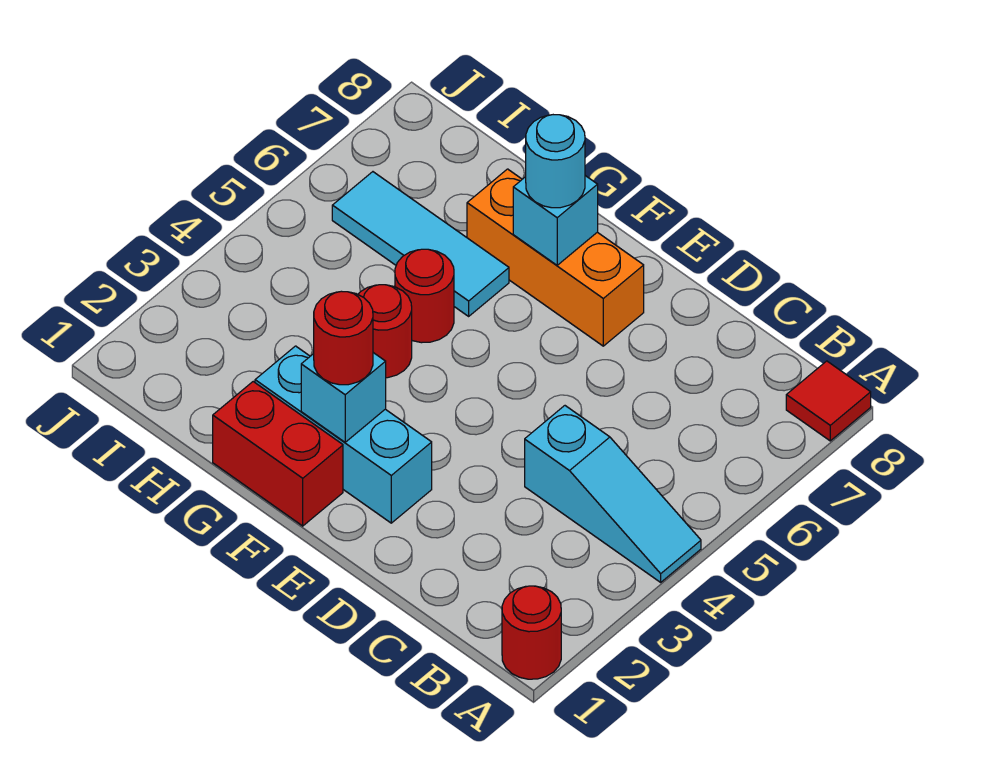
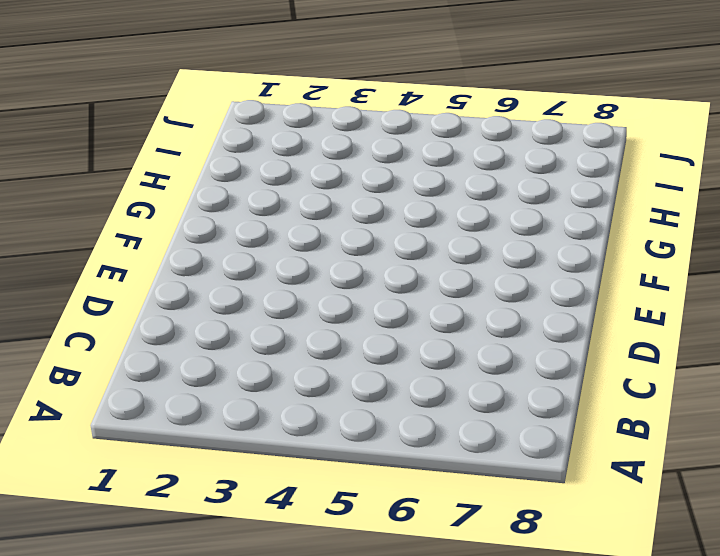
none -> red 1x1 round brick [502,586,561,679]
none -> cyan 1x3 slope [525,406,701,582]
none -> red 1x1 tile [786,361,871,441]

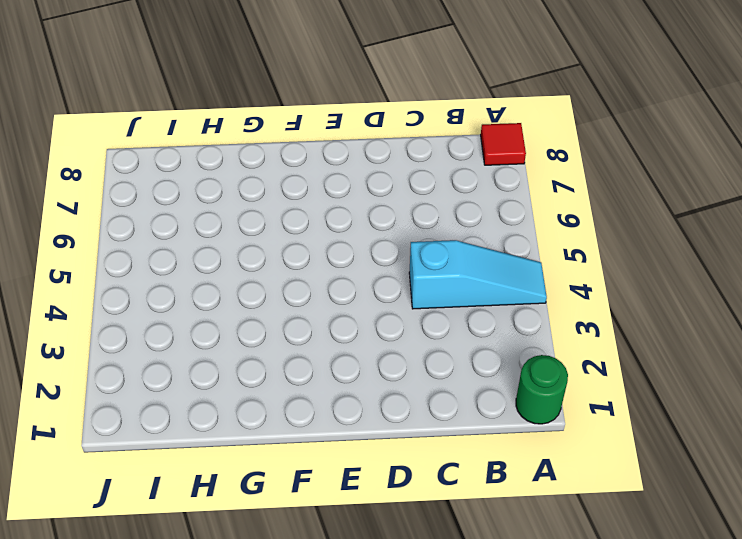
green 1x1 round brick [516,355,568,424] -> red 1x1 round brick [502,586,561,679]
none -> cyan 1x3 brick [255,346,432,523]
none -> orange 1x3 brick [467,169,644,346]
none -> red 1x2 brick [213,382,343,526]

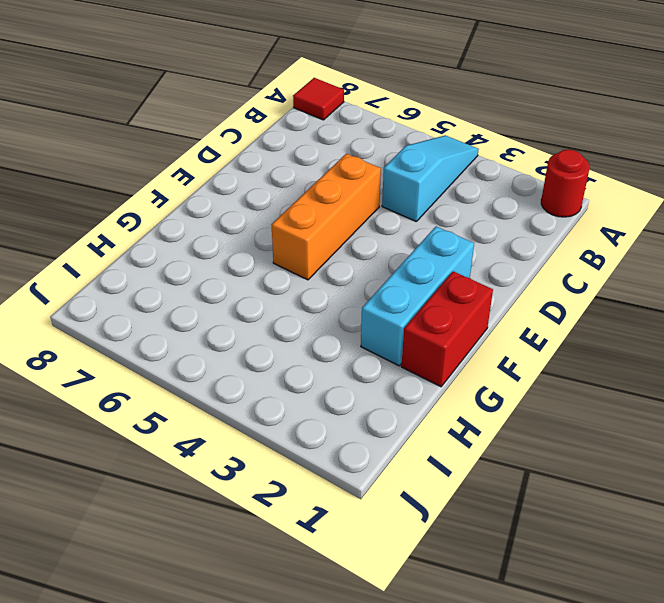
orange 1x3 brick [271,154,381,280] -> orange 1x3 brick moved to [467,169,644,346]
none -> red 1x1 round brick [358,285,412,378]
none -> red 1x1 round brick [395,249,454,343]
none -> cyan 1x3 tile [332,172,509,316]

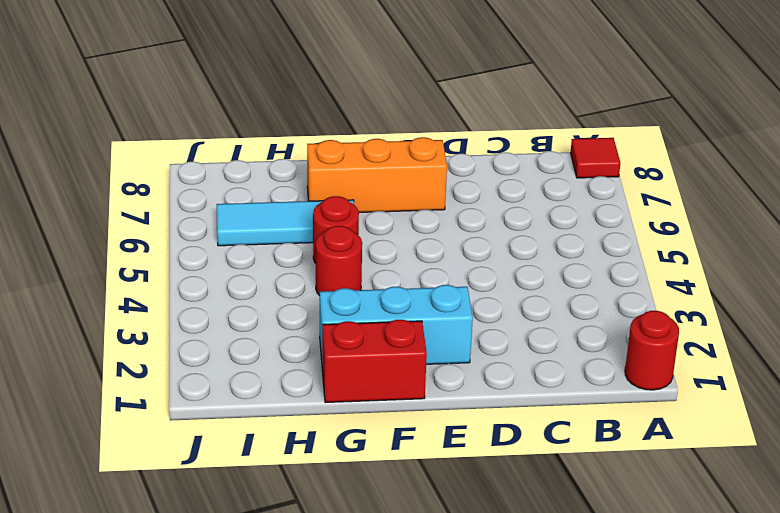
none -> cyan 1x3 slope [525,406,701,582]
none -> cyan 1x1 brick [301,353,386,442]
none -> cyan 1x1 brick [513,176,598,265]

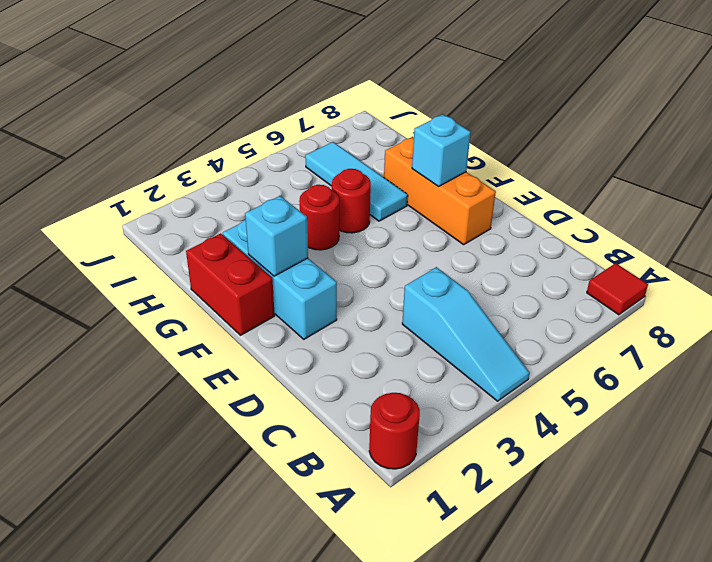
none -> red 1x1 round brick [314,291,373,385]
none -> cyan 1x1 round brick [526,115,585,208]

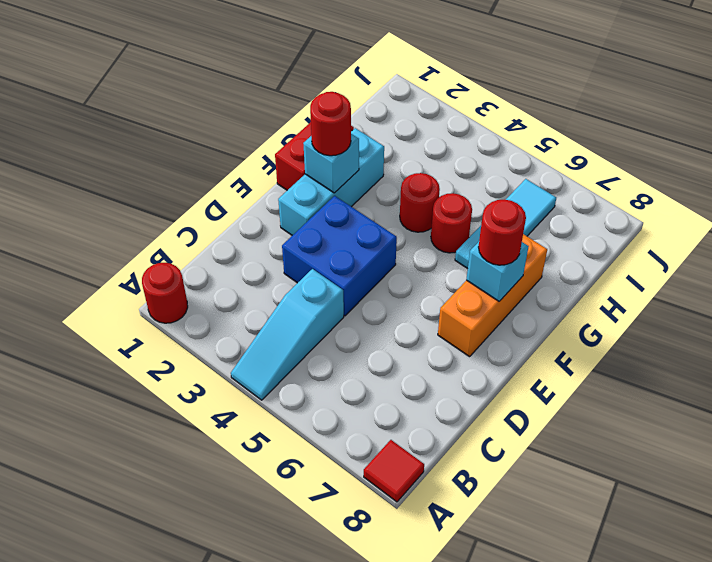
blue 2x2 brick [282,196,397,316] -> none
red 1x1 round brick [479,199,526,265] -> cyan 1x1 round brick [526,115,585,208]

